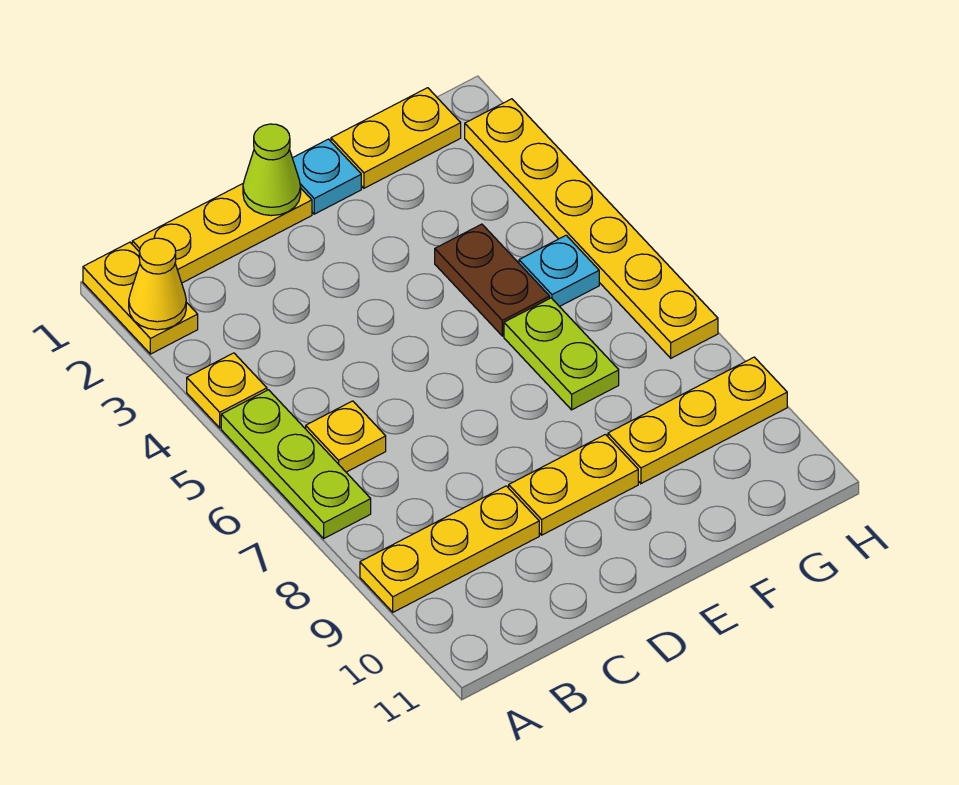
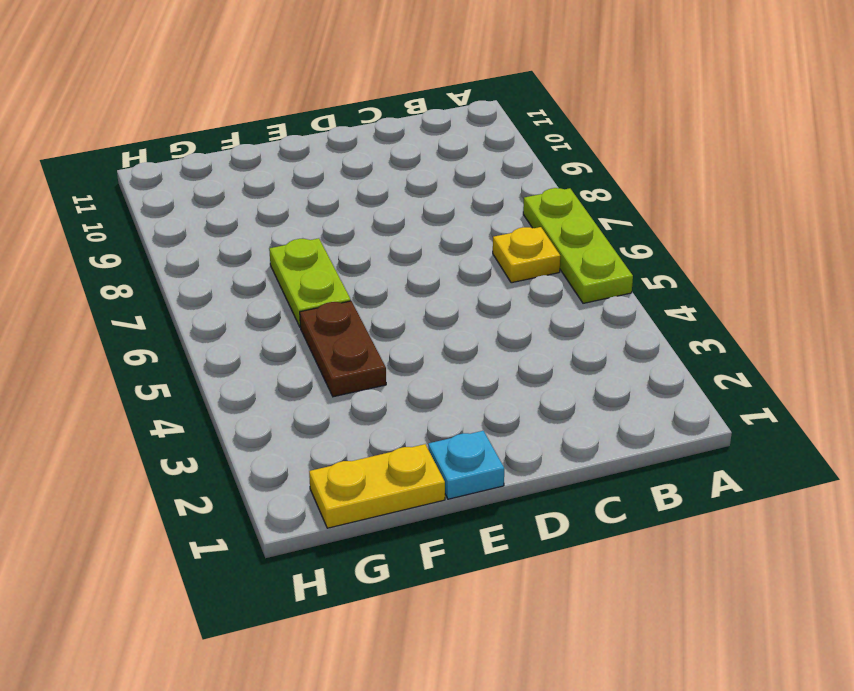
none -> yellow 1x2 plate [83,242,198,354]
none -> yellow 1x1 plate [187,353,267,428]
none -> yellow 1x3 plate [360,486,539,612]

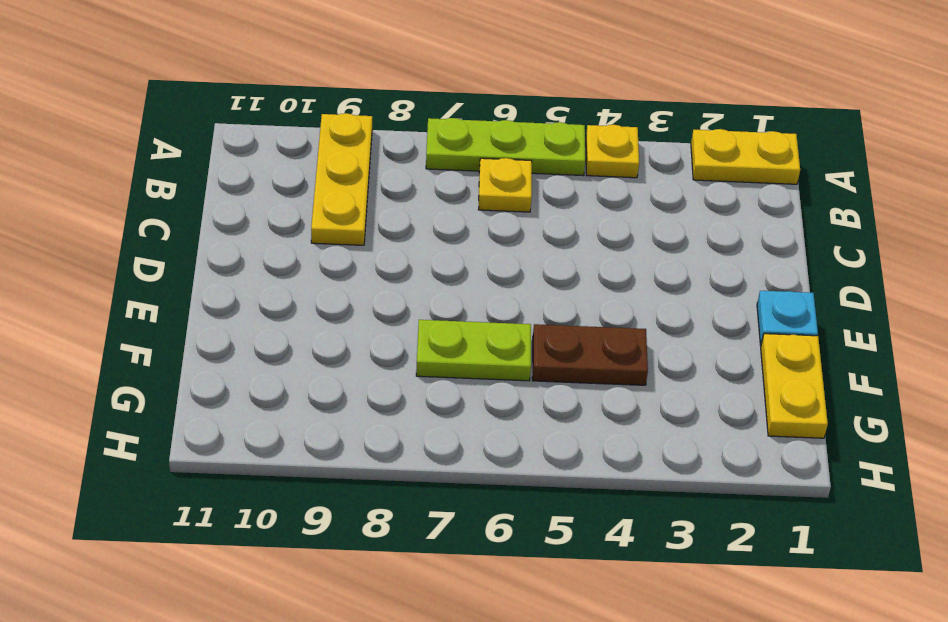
none -> yellow 1x3 plate [132,184,312,283]
none -> yellow 1x2 plate [509,434,638,535]
none -> yellow 1x3 plate [608,357,787,484]

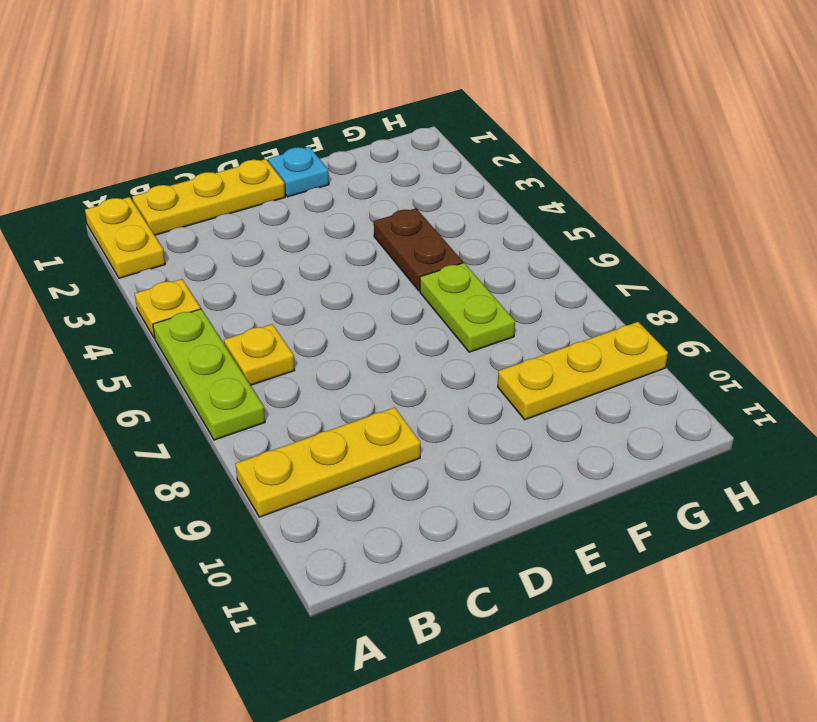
none -> yellow 1x2 plate [509,434,638,535]
none -> yellow 1x2 plate [331,88,461,188]
none -> cyan 1x1 plate [519,235,599,307]

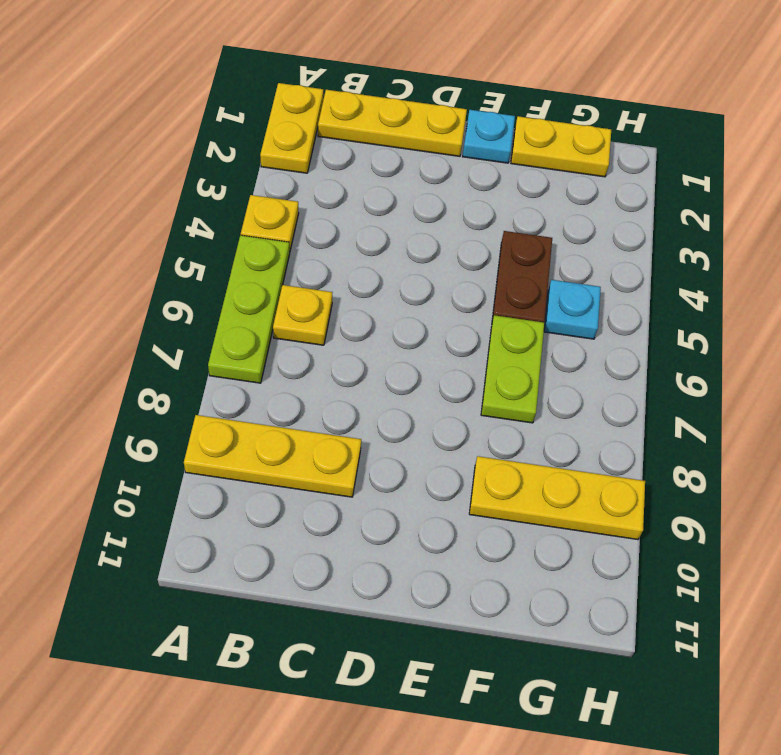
none -> yellow 1x2 plate [509,434,638,535]
none -> yellow 1x6 plate [465,99,718,358]
none -> yellow 1x1 cone [129,238,186,330]

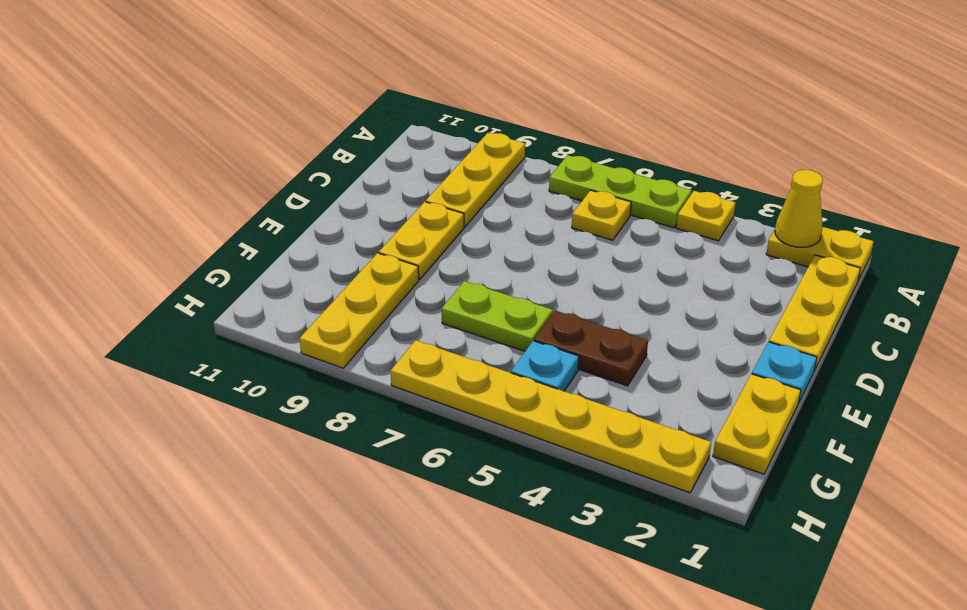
none -> lime 1x1 cone [243,124,301,216]

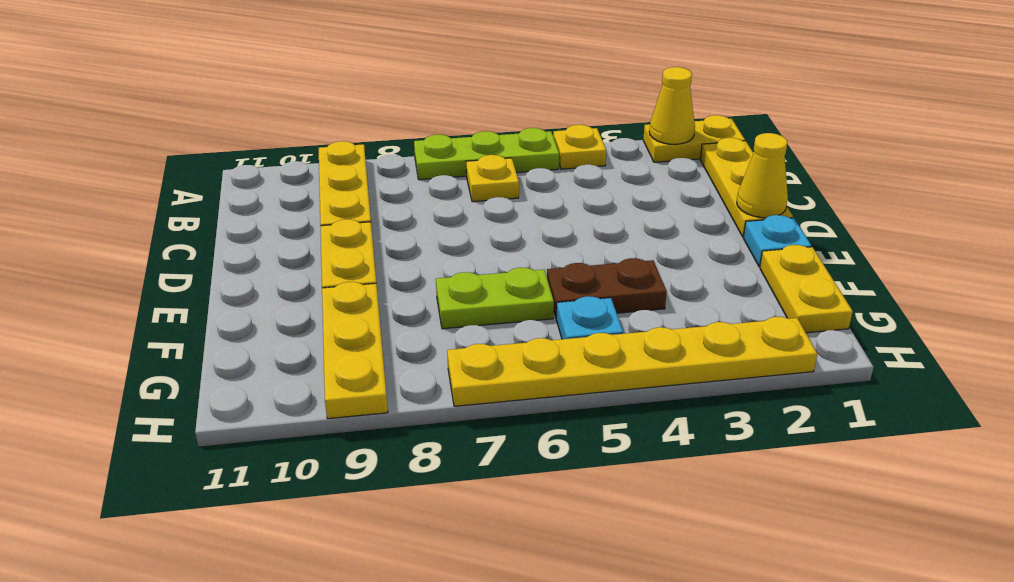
yellow 1x1 cone [737,133,788,218] -> lime 1x1 cone [243,124,301,216]

